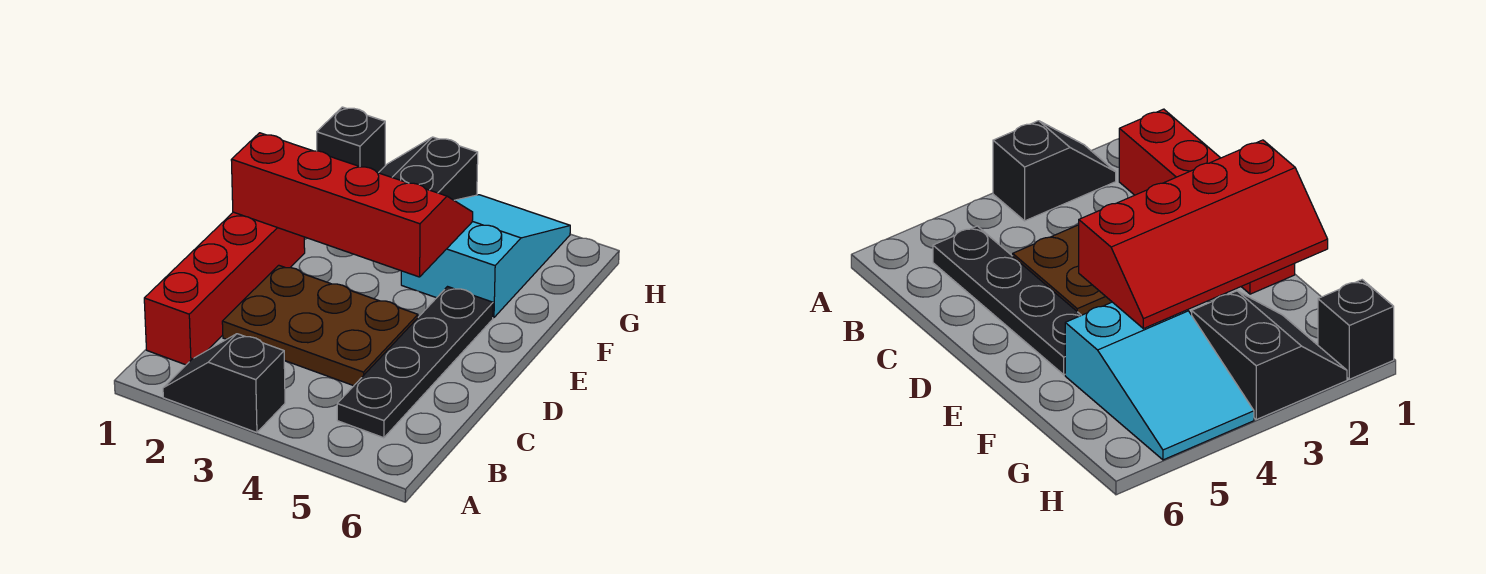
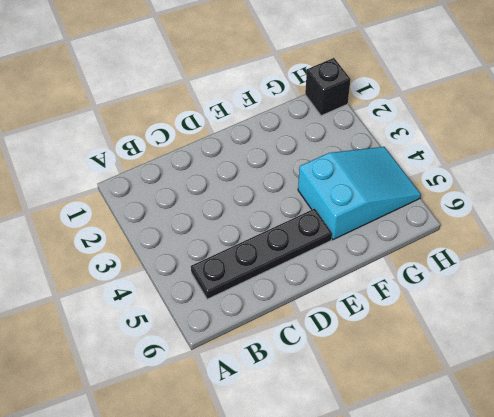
none -> black 1x2 slope [163,334,285,433]
none -> red 1x4 brick [144,212,305,365]

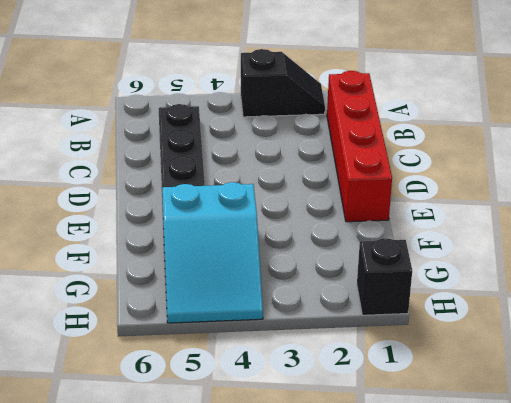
none -> brown 2x3 plate [222,265,418,386]
none -> black 2x2 slope [379,137,478,200]

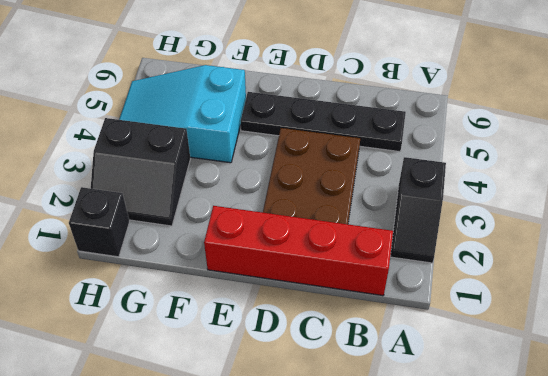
none -> red 2x4 slope [231,133,473,277]

